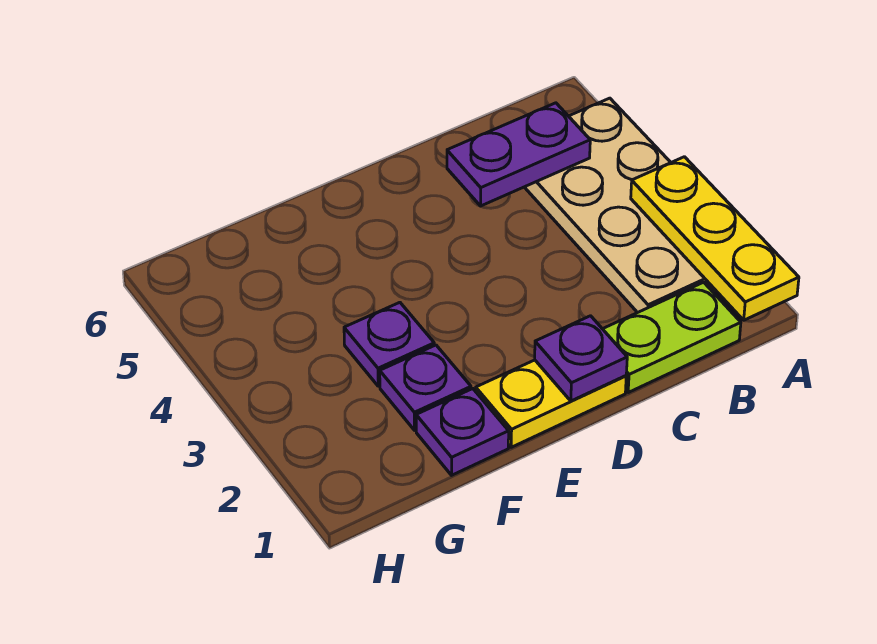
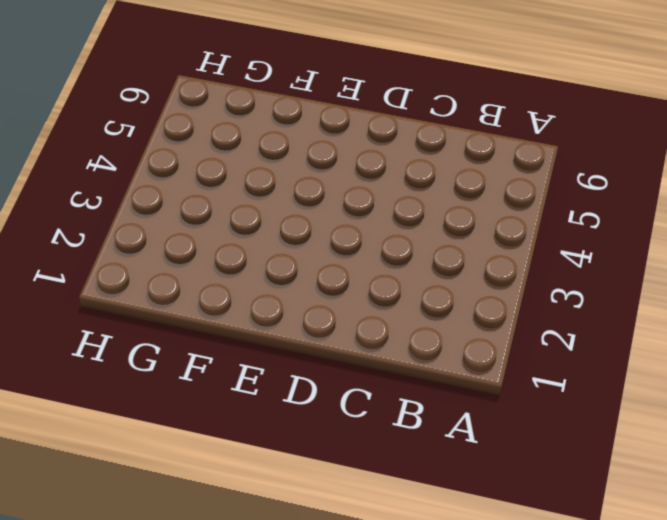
none -> tan 2x4 plate [525,98,716,313]
none -> lime 1x2 plate [603,282,741,393]

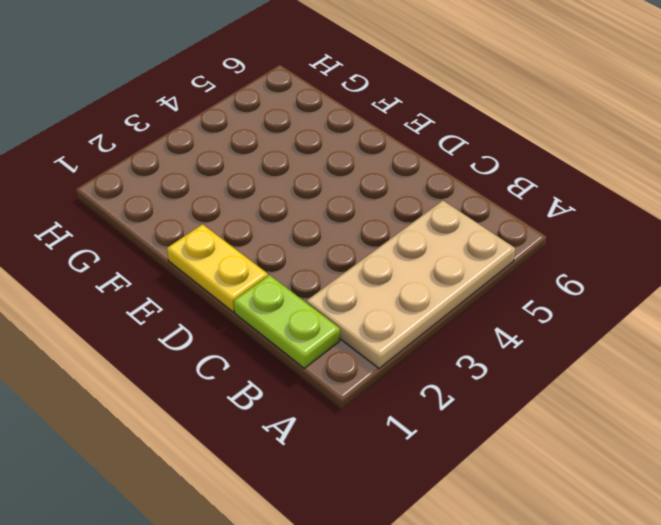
none -> purple 1x1 plate [416,389,509,475]
none -> purple 1x1 plate [380,345,471,430]

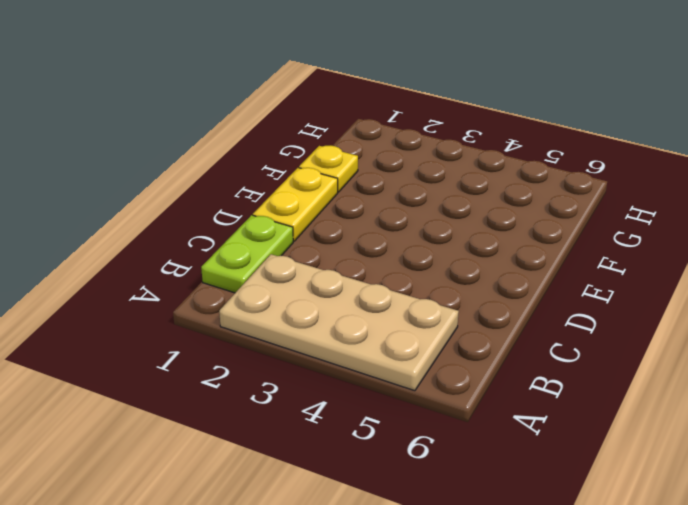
yellow 1x1 plate [299,146,358,192] -> purple 1x1 plate [416,389,509,475]
none -> purple 1x1 plate [380,345,471,430]
none -> purple 1x1 plate [344,302,434,386]

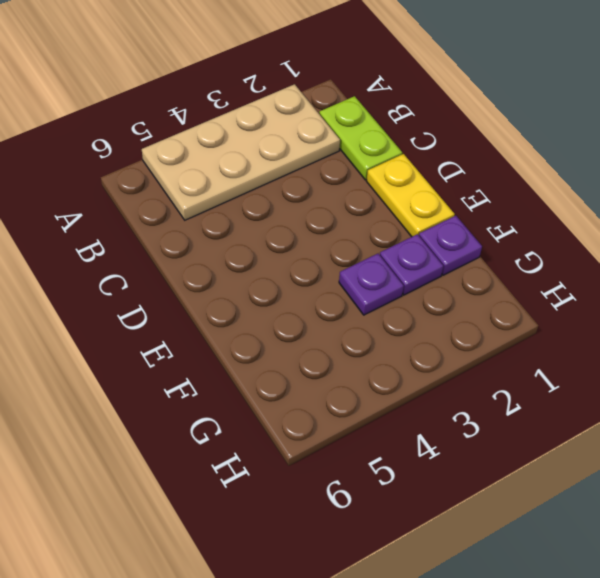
none -> yellow 1x3 plate [631,157,799,320]
none -> purple 1x2 plate [447,103,590,206]

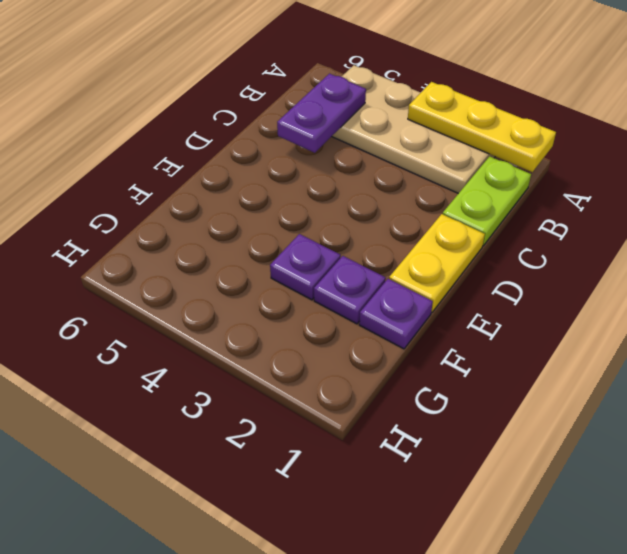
none -> purple 1x1 plate [535,316,627,401]

